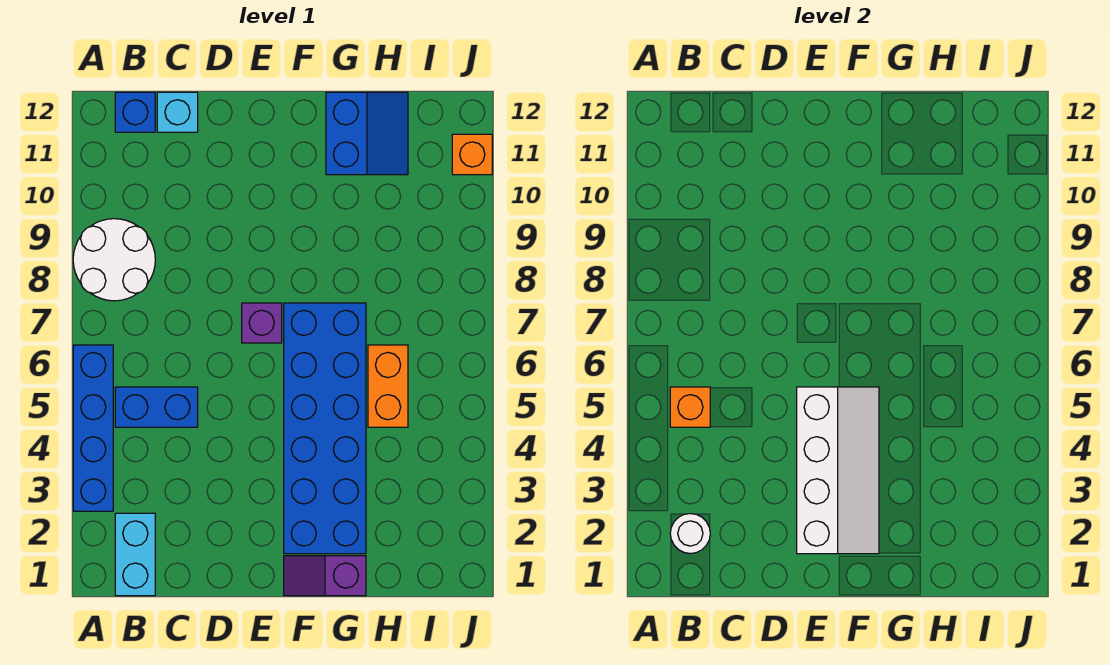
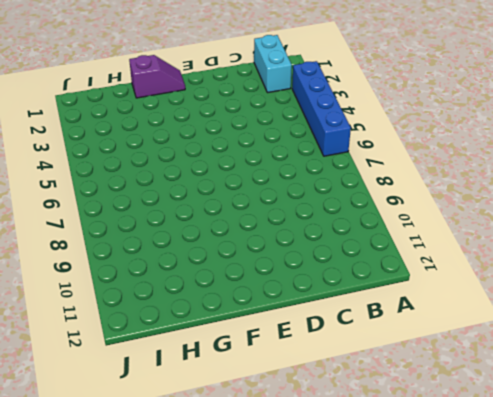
none -> white 2x2 round brick [73,219,155,301]
none -> blue 1x2 brick [115,387,198,427]
none -> blue 1x1 brick [115,92,155,132]

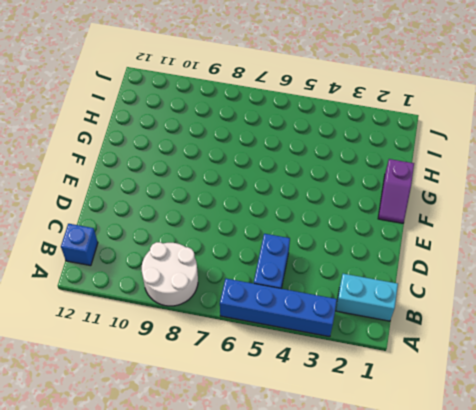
none -> cyan 1x1 brick [157,92,198,132]
none -> purple 1x1 brick [242,303,282,343]
none -> blue 2x6 brick [284,303,366,554]

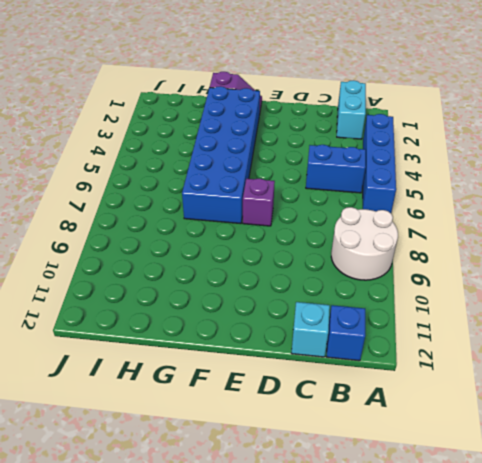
none -> blue 2x2 slope [326,92,408,175]
none -> orange 1x2 brick [368,345,408,427]
none -> orange 1x1 brick [452,134,492,175]

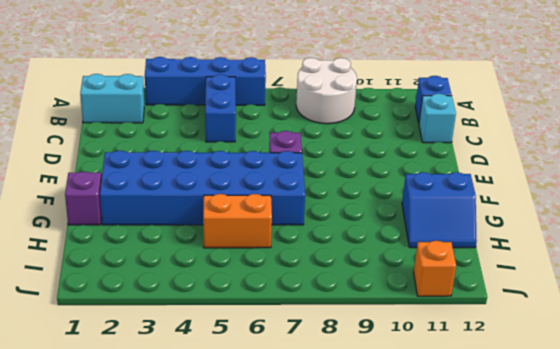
none -> white 1x1 round brick [670,514,710,554]
none -> orange 1x1 brick [670,387,710,427]
none -> white 2x4 slope [797,387,879,554]

